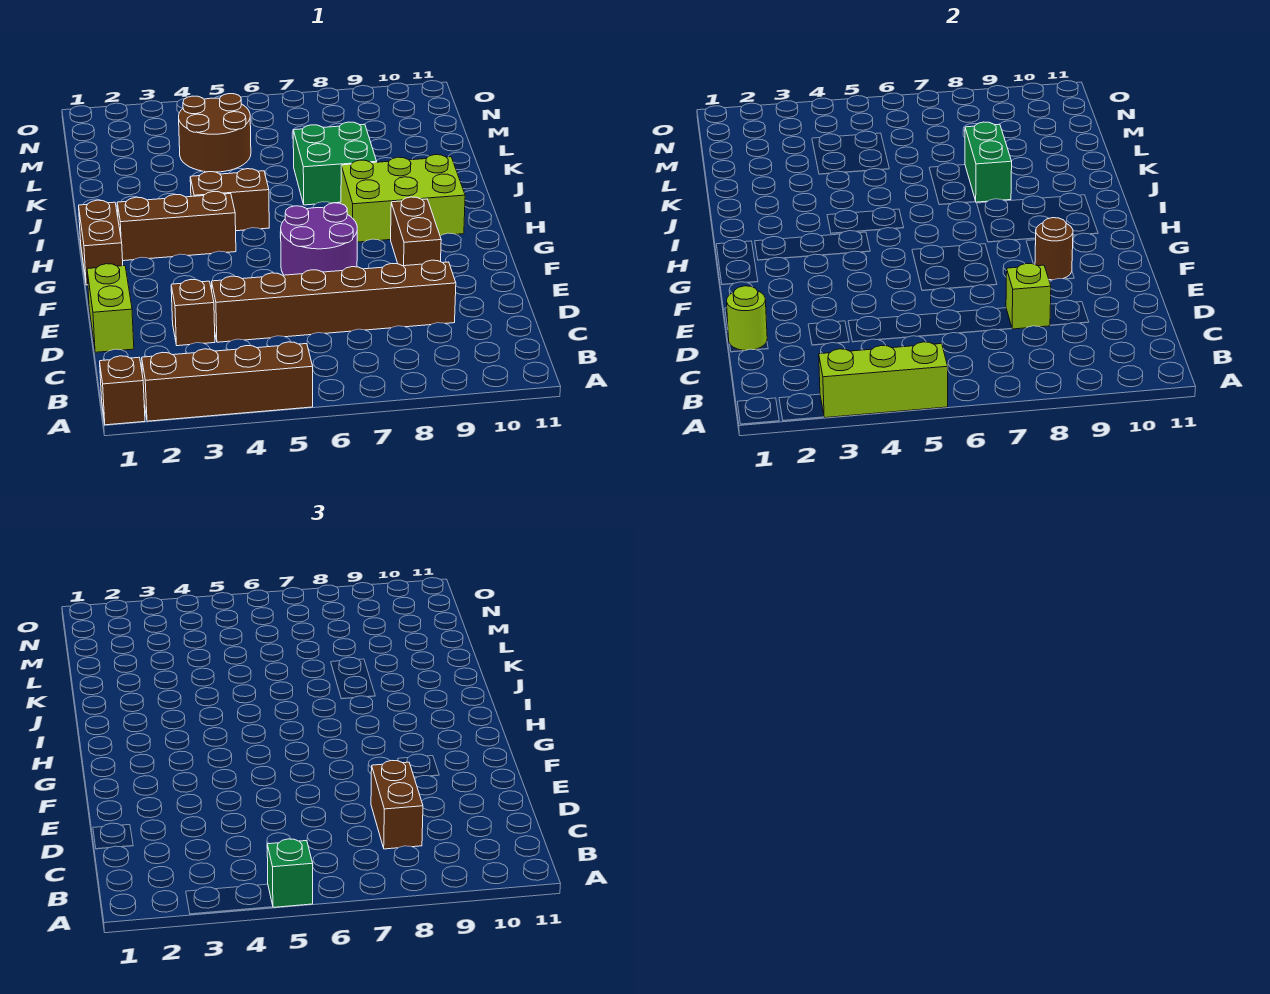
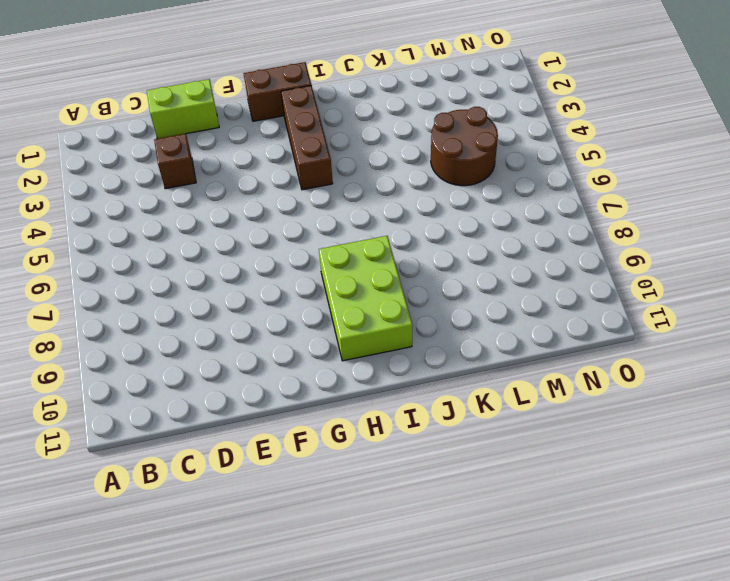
none -> brown 1x1 brick [100,356,145,425]
none -> brown 1x4 brick [142,342,313,421]
none -> brown 1x6 brick [212,260,456,342]

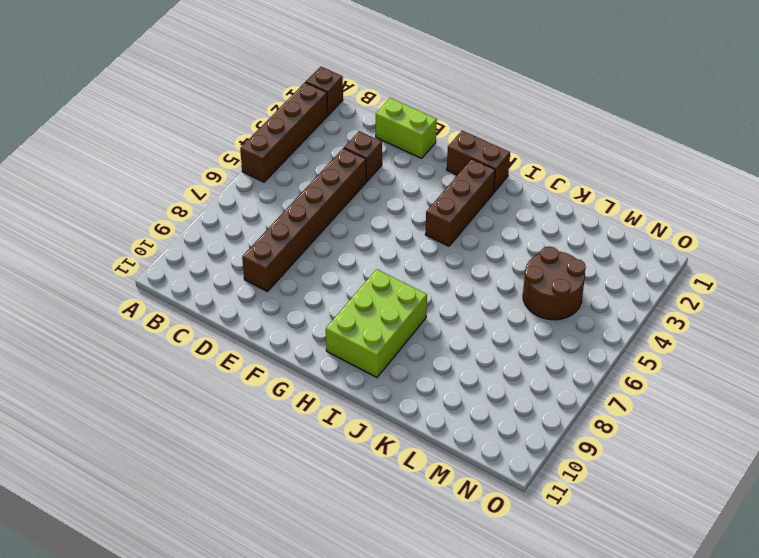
none -> purple 2x2 round brick [281,203,357,275]
none -> brown 1x2 brick [391,197,441,266]
none -> brown 1x2 brick [190,169,269,231]

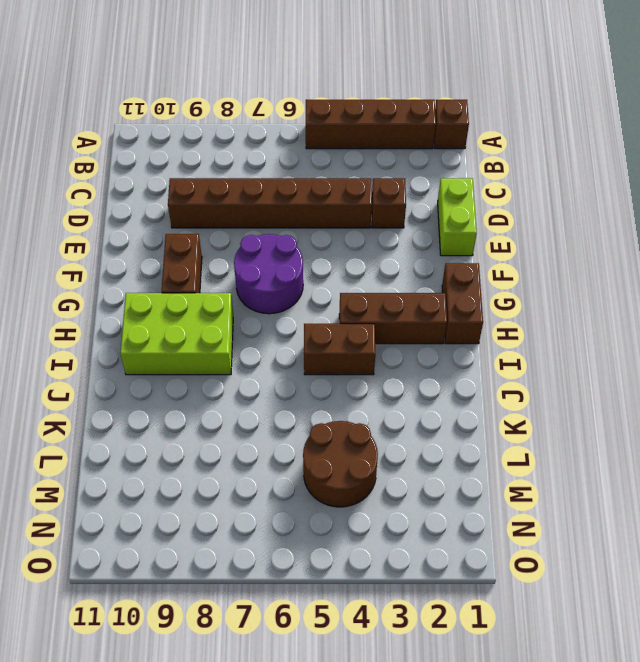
none -> green 2x2 brick [293,122,377,205]
none -> lime 1x3 brick [819,342,948,418]
none -> lime 1x1 round brick [727,286,767,350]

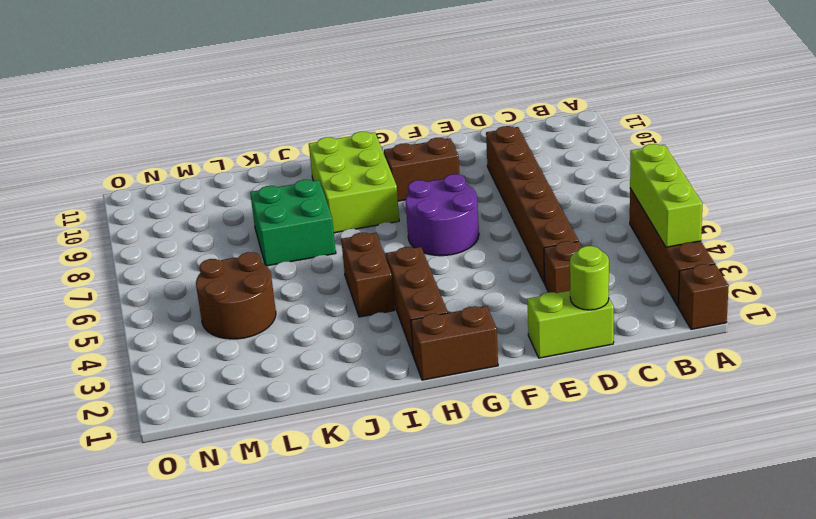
none -> lime 1x1 brick [1006,264,1051,329]
none -> brown 1x1 round brick [1035,218,1073,280]
none -> green 1x2 brick [965,122,1012,202]

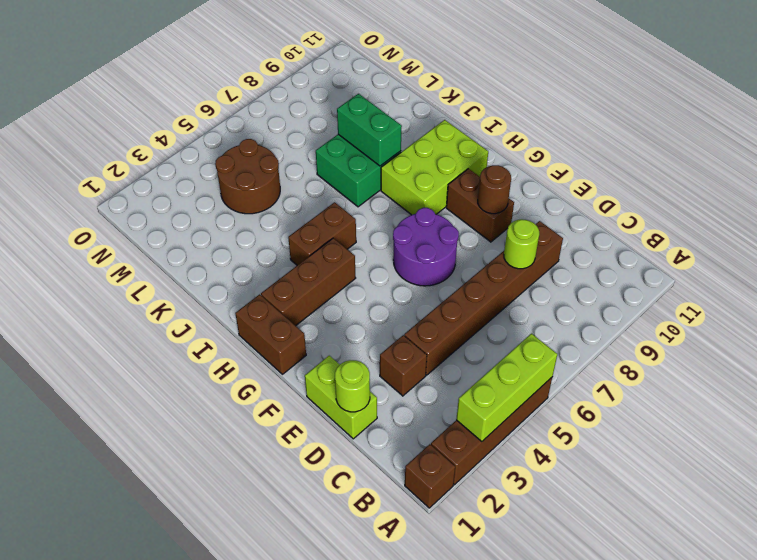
lime 1x1 round brick [504,219,539,269] -> lime 1x1 brick [1006,264,1051,329]
none -> green 1x1 brick [267,839,313,907]
none -> brown 1x2 brick [371,761,423,849]

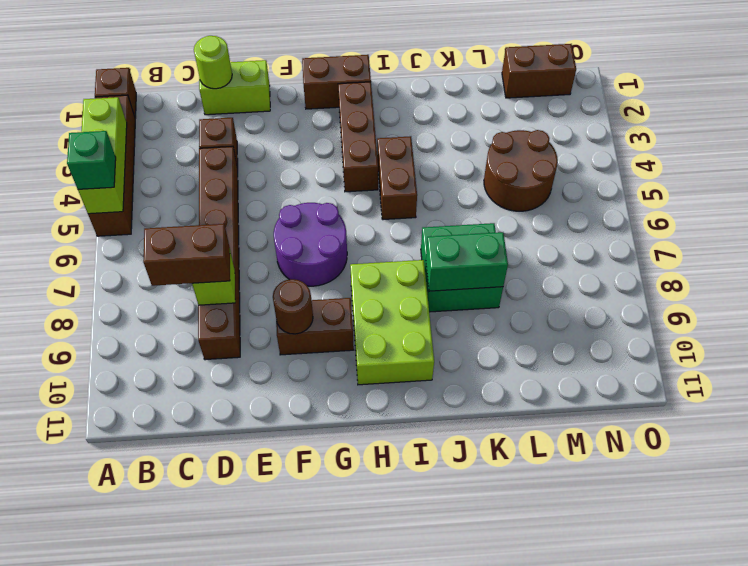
brown 1x2 brick [502,44,576,98] -> none

